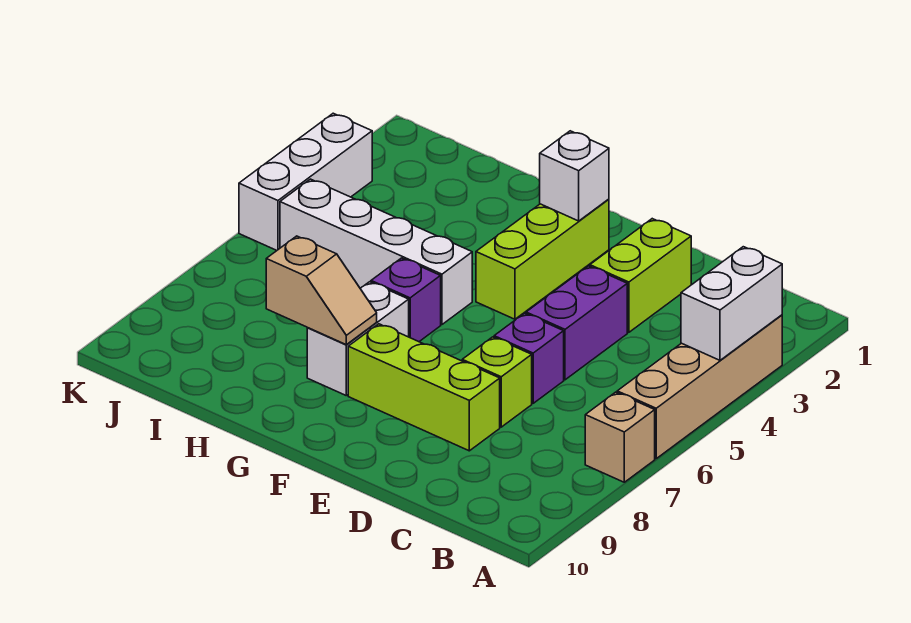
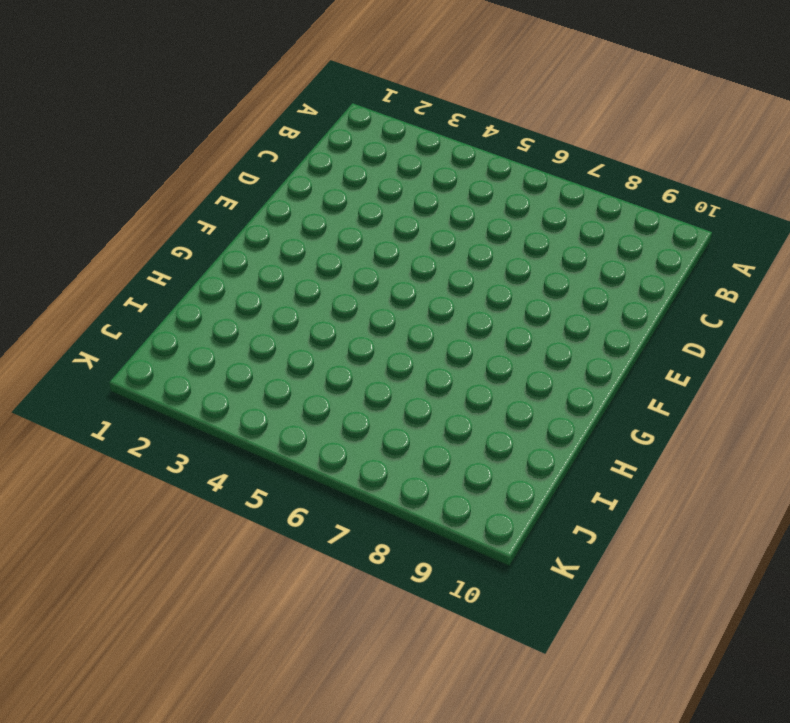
none -> tan 1x4 brick [617,315,782,459]
none -> tan 1x1 brick [585,392,655,482]
none -> lime 1x2 brick [590,219,691,332]

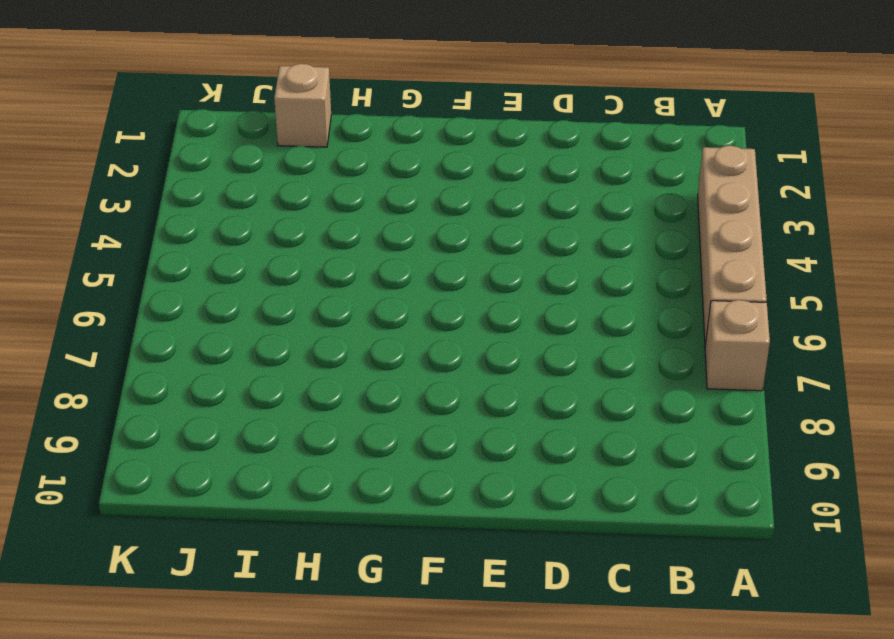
tan 1x1 brick [274,64,331,147] -> none
none -> lime 1x2 brick [590,219,691,332]
none -> purple 1x2 brick [526,266,627,380]
none -> purple 1x1 brick [494,313,564,403]

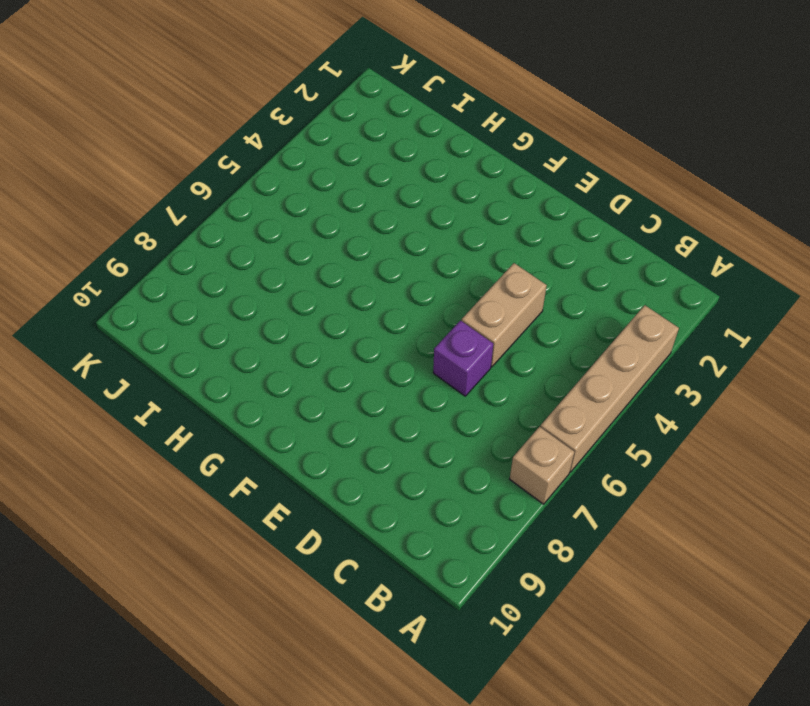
tan 1x2 brick [462,263,547,367] -> purple 1x2 brick [526,266,627,380]
none -> lime 1x2 brick [590,219,691,332]
none -> lime 1x1 brick [462,337,532,427]
none -> lime 1x3 brick [348,324,500,451]

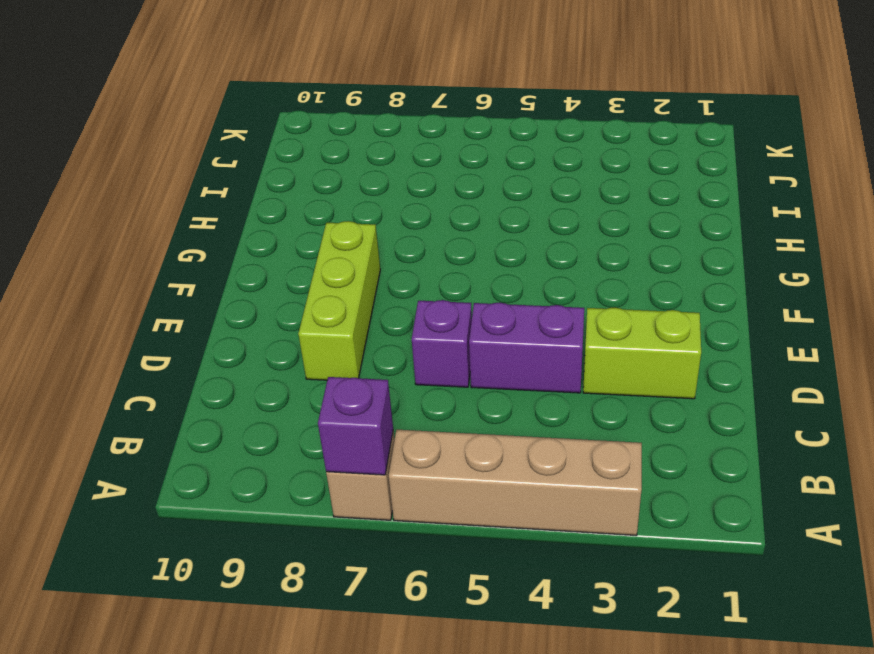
purple 1x1 brick [318,377,393,475] -> purple 1x1 brick moved to [371,258,441,342]
none -> lime 1x1 brick [462,337,532,427]
none -> lime 1x3 brick [476,199,609,319]
none -> white 1x4 brick [280,179,472,324]

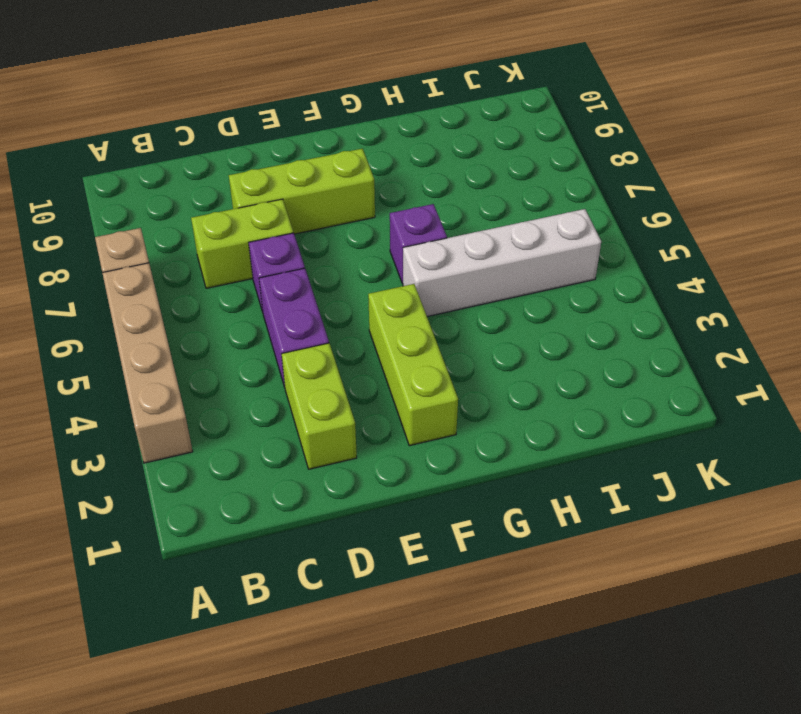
lime 1x2 brick [191,199,293,288] -> lime 1x1 brick [462,337,532,427]
none -> white 1x2 brick [307,282,409,395]
none -> white 1x3 brick [239,113,372,250]
none -> white 1x2 brick [681,247,782,360]

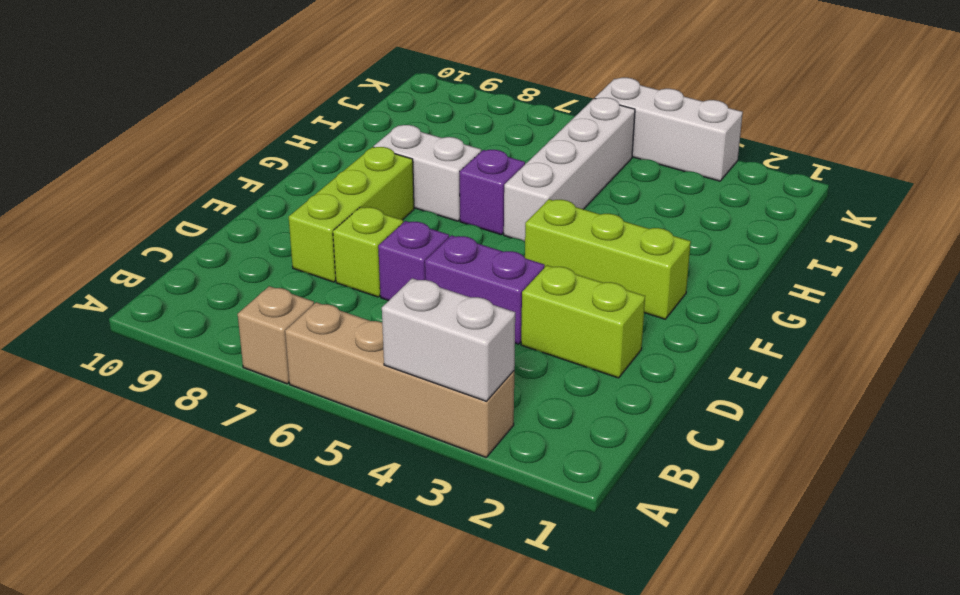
none -> white 1x1 brick [540,131,609,221]
none -> tan 1x2 slope [266,236,377,345]

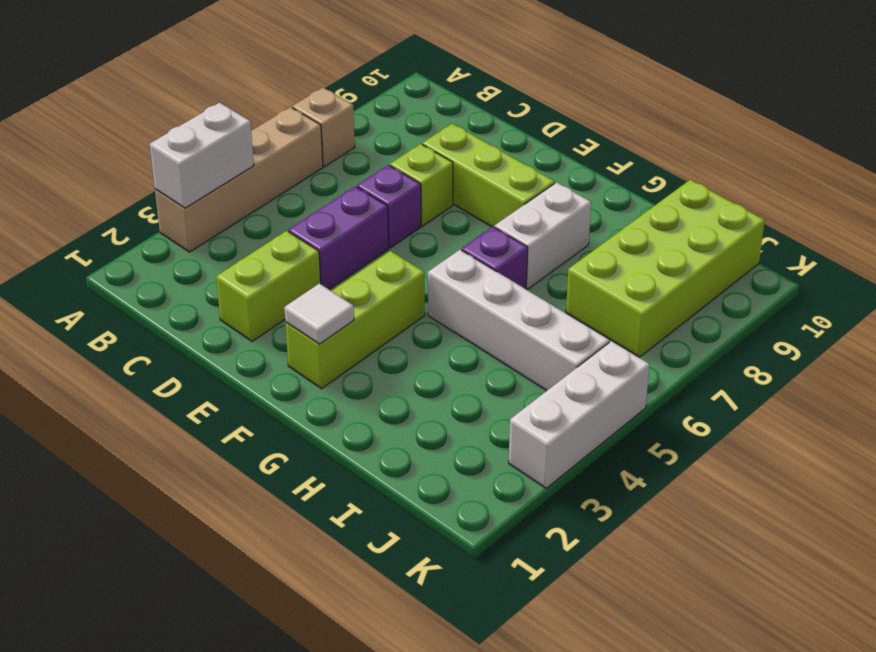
white 1x1 tile [284,283,354,344] -> white 1x1 brick [540,131,609,221]
lime 2x4 brick [566,180,765,357] -> none
none -> tan 1x2 slope [266,236,377,345]

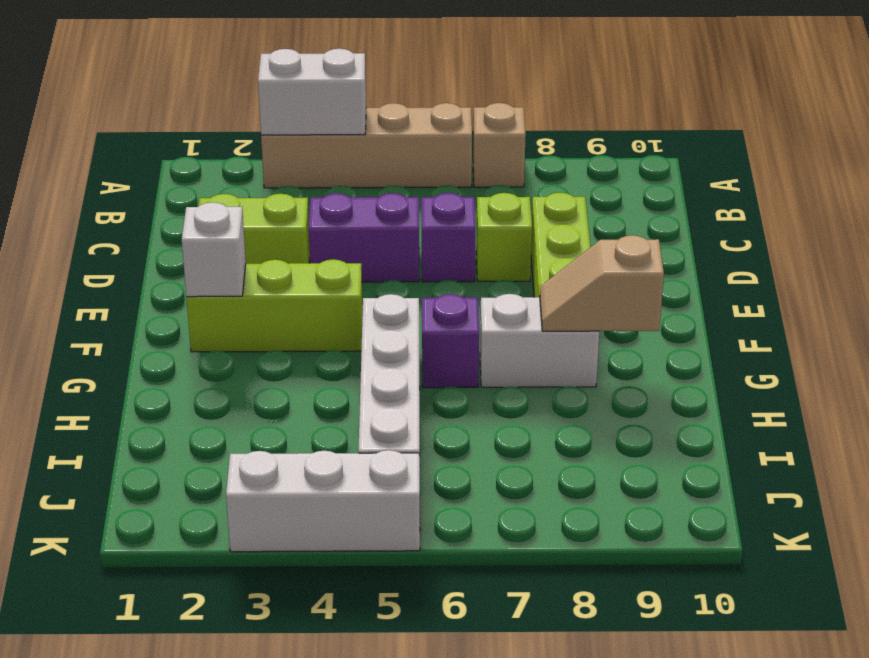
tan 1x2 slope [540,235,664,331] -> tan 1x2 slope turned to [266,236,377,345]

